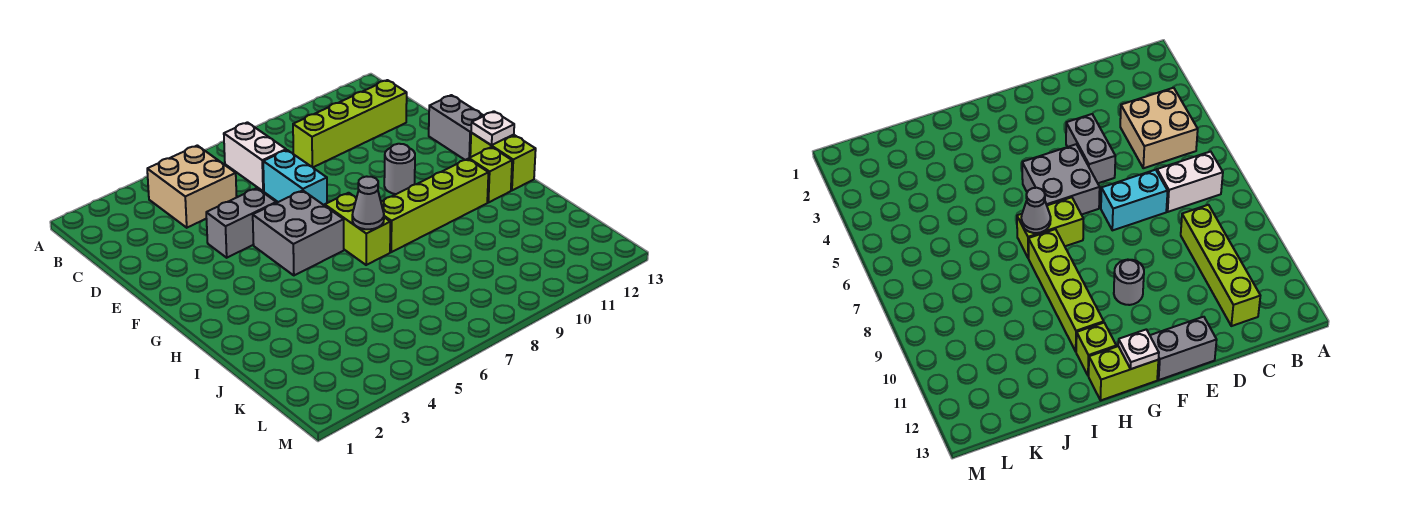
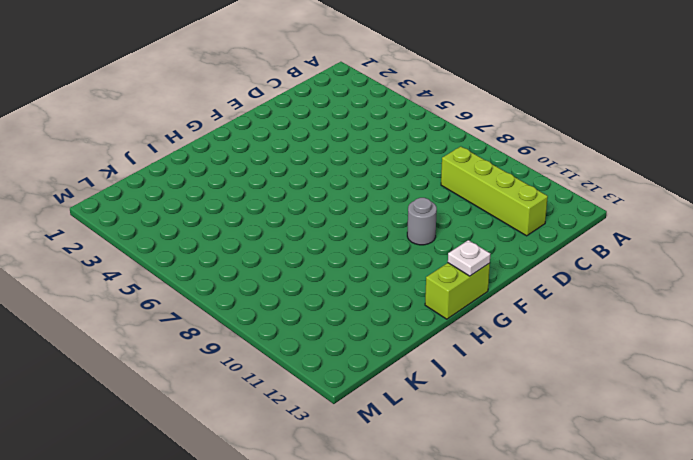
none -> tan 2x2 brick [147,145,237,228]
none -> white 1x2 brick [224,122,286,191]
none -> cyan 1x2 brick [263,150,327,206]

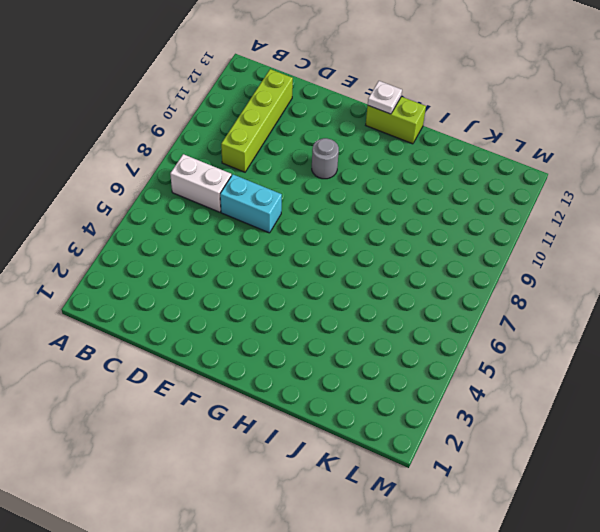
none -> tan 2x2 brick [147,145,237,228]
none -> grey 1x2 brick [206,188,276,258]
none -> grey 1x2 brick [429,95,484,160]

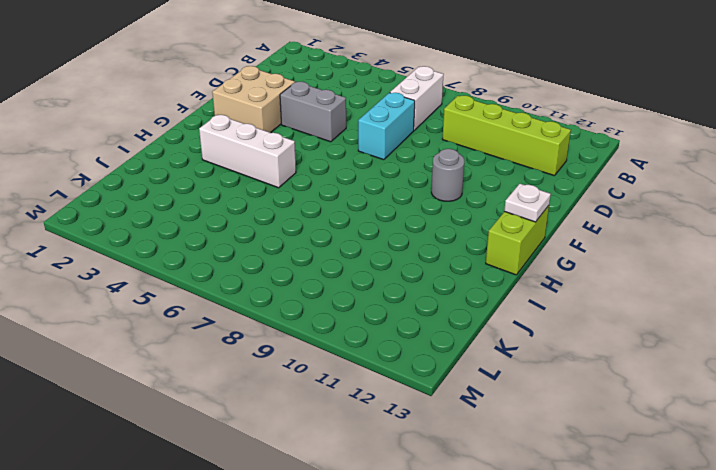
tan 2x2 brick [212,66,295,133] -> tan 2x2 brick moved to [147,145,237,228]
white 1x3 brick [199,115,296,188] -> none
none -> grey 1x2 brick [429,95,484,160]
none -> grey 2x2 brick [253,190,344,275]
none -> lime 1x2 brick [325,193,390,265]

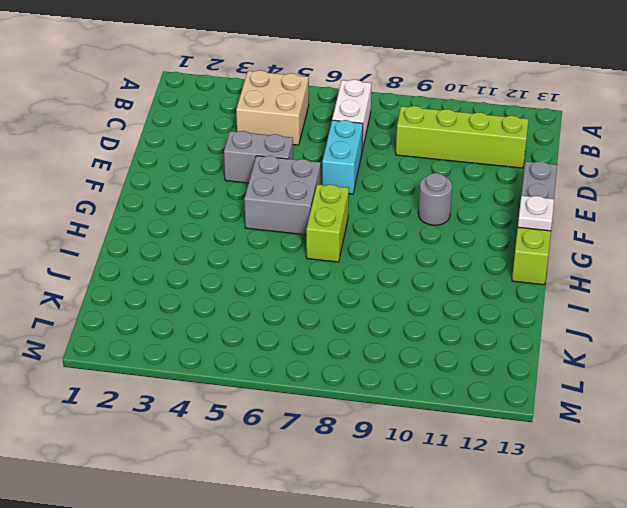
none -> lime 1x4 brick [381,159,488,252]
none -> lime 1x1 brick [469,147,512,203]
none -> grey 1x1 cone [352,176,384,229]

